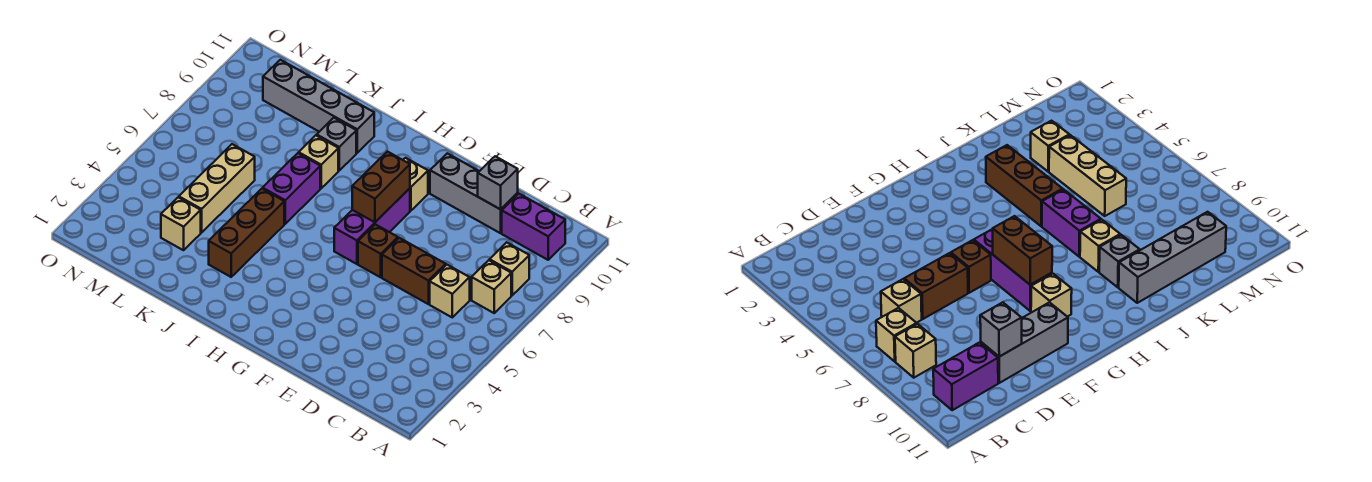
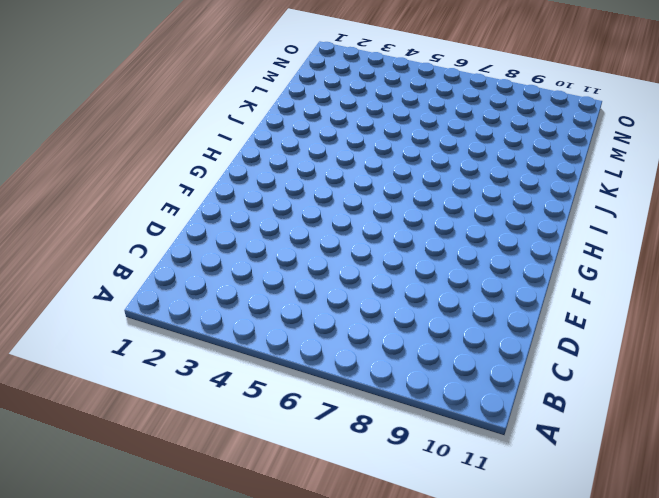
none -> tan 1x1 brick [472,260,511,313]
none -> tan 1x1 brick [490,242,529,295]
none -> purple 1x2 brick [502,194,565,260]

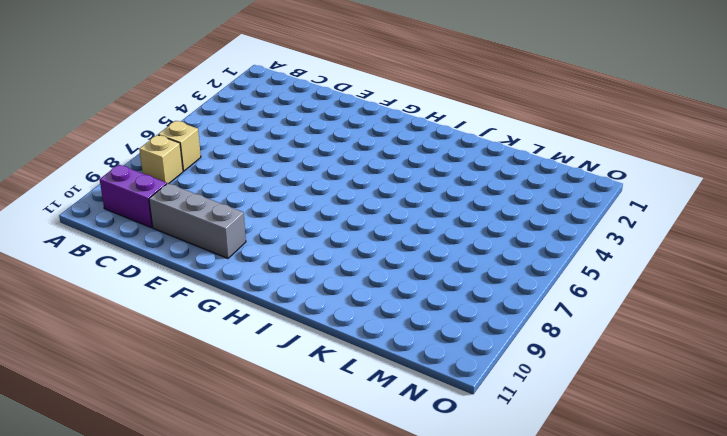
none -> tan 1x1 brick [430,265,470,317]
none -> brown 1x2 brick [382,238,446,304]
none -> brown 1x1 brick [358,224,398,277]

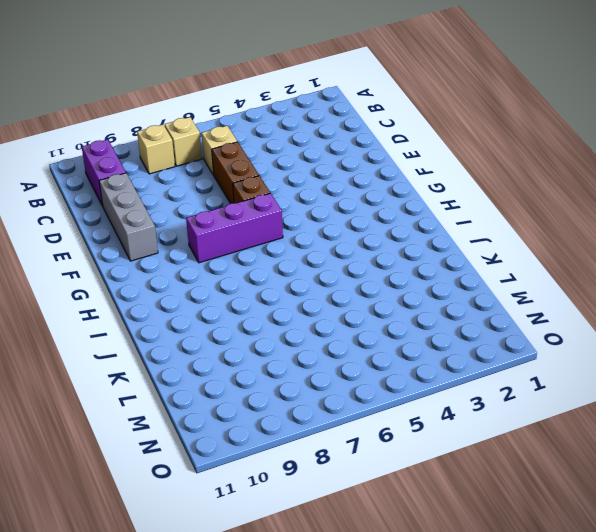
none -> tan 1x1 brick [403,158,428,211]
none -> brown 1x3 brick [209,189,284,277]
none -> purple 1x2 brick [263,153,320,224]

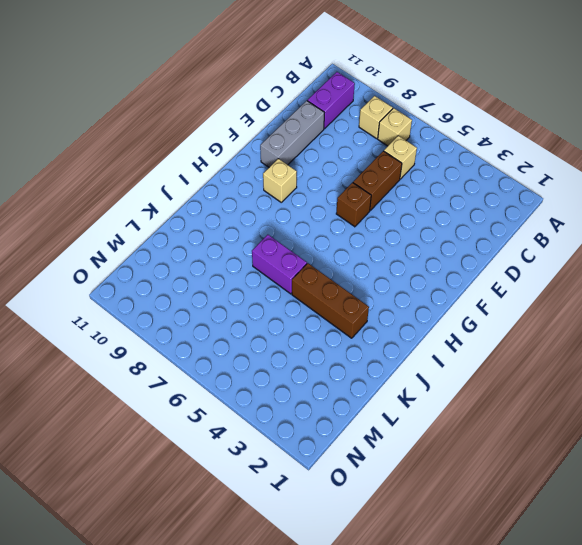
none -> purple 1x3 brick [334,188,410,264]
none -> tan 1x1 brick [299,135,338,188]
none -> grey 1x1 brick [317,118,356,170]

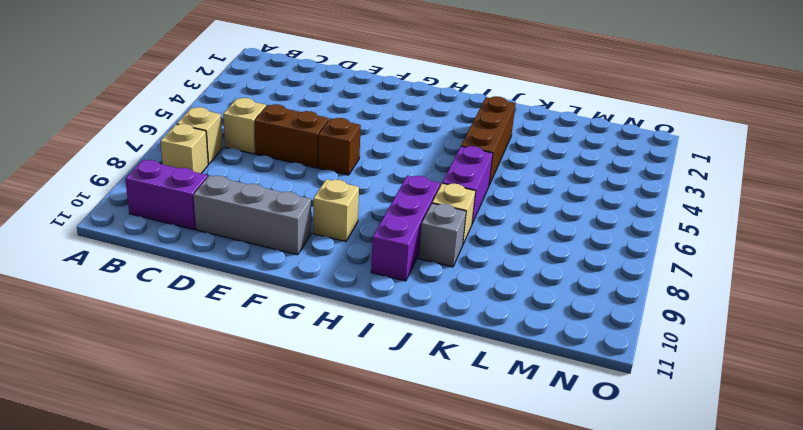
purple 1x3 brick [371,176,440,281] -> purple 1x3 brick moved to [334,188,410,264]
none -> grey 1x4 brick [263,60,374,153]
none -> tan 1x1 brick [161,197,201,250]
none -> tan 1x3 brick [179,144,255,233]

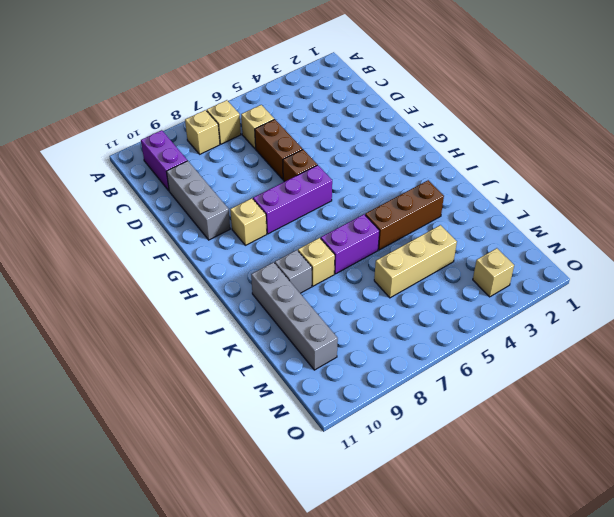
tan 1x1 brick [473,248,514,297] -> tan 1x1 brick moved to [161,197,201,250]
none -> grey 1x1 brick [478,156,518,209]
none -> brown 1x2 brick [352,151,410,222]

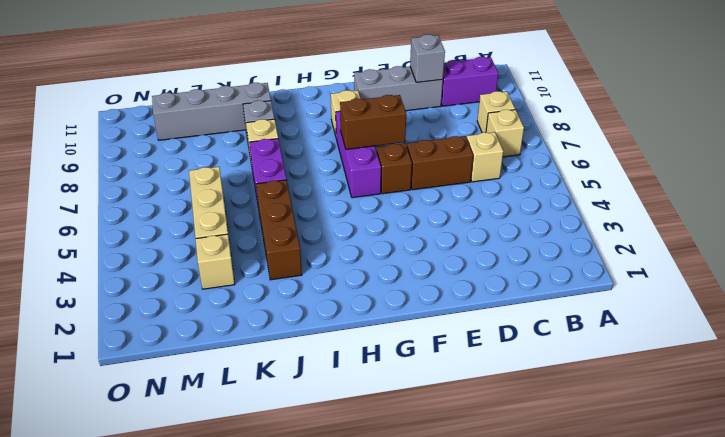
brown 1x2 brick [340,95,406,149] -> brown 1x2 brick turned to [352,151,410,222]

